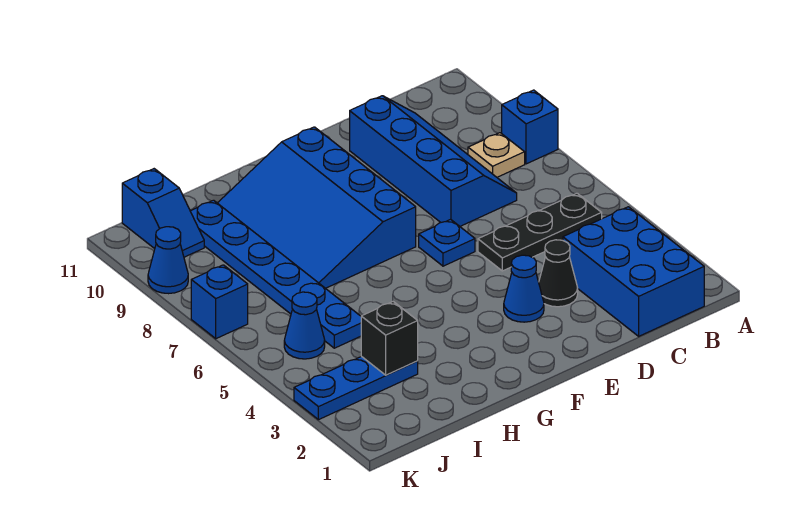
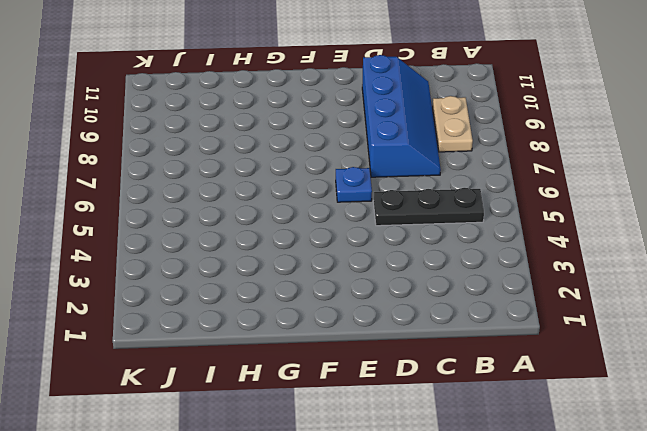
tan 1x2 plate [433,96,473,152] -> tan 1x1 plate [468,133,525,177]
none -> blue 1x1 brick [502,90,558,164]
none -> blue 2x3 brick [563,207,704,336]
none -> black 1x1 cone [539,240,578,307]

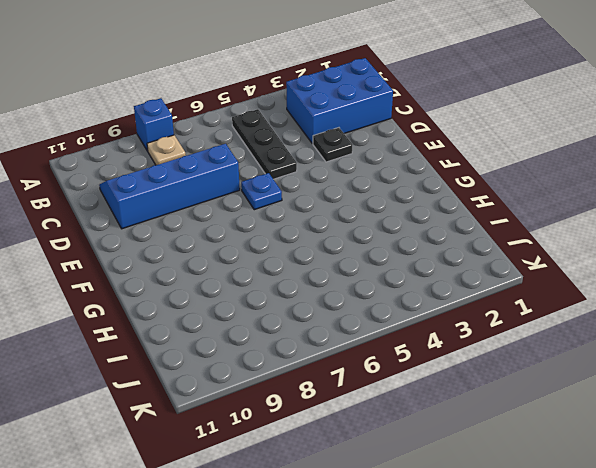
black 1x1 plate [313,128,352,162] -> black 1x1 cone [539,240,578,307]
none -> blue 1x1 cone [504,255,544,322]
none -> blue 3x4 slope [218,127,416,288]
none -> blue 1x3 plate [294,356,418,420]

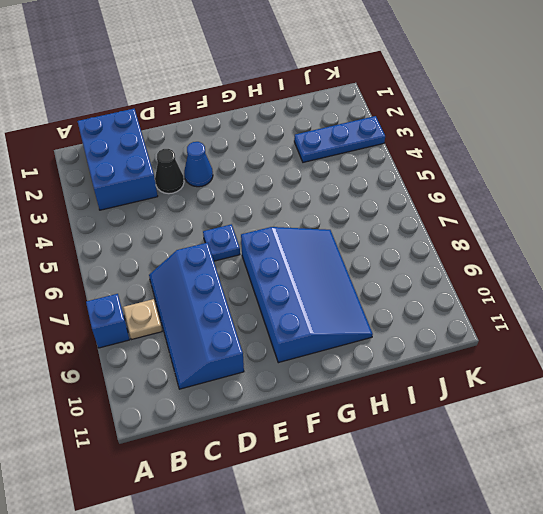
none -> black 1x3 plate [478,193,602,271]
none -> blue 1x6 plate [190,200,361,348]
none -> blue 1x1 cone [284,292,325,359]

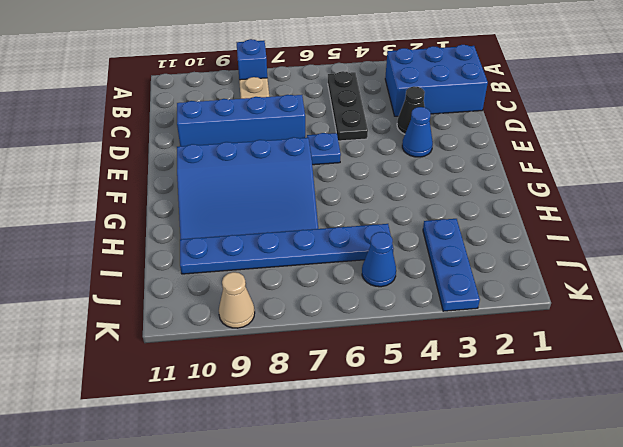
tan 1x1 cone [219,272,255,328] -> blue 1x1 cone [148,227,188,294]
none -> blue 1x2 slope [122,169,204,257]
none -> blue 1x1 brick [191,265,248,339]
none -> black 1x1 brick [361,302,418,375]

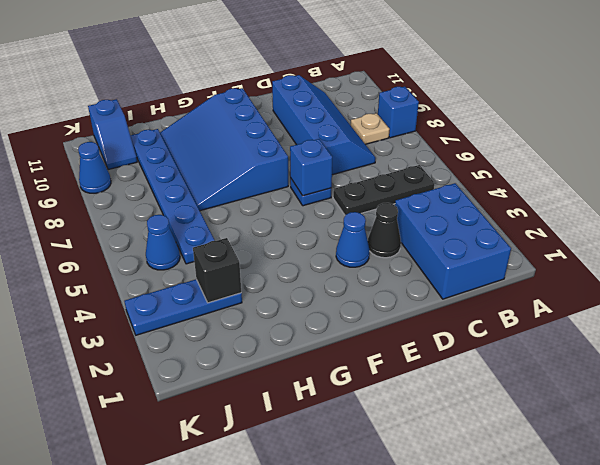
blue 1x1 brick [290,139,332,196] -> blue 1x1 brick moved to [191,265,248,339]

